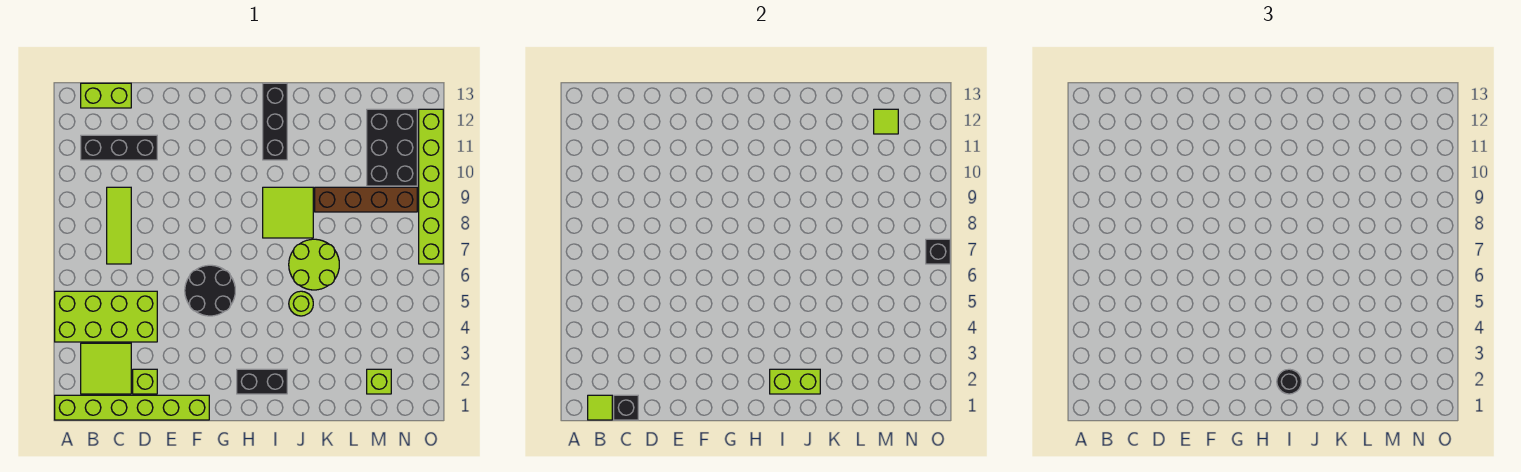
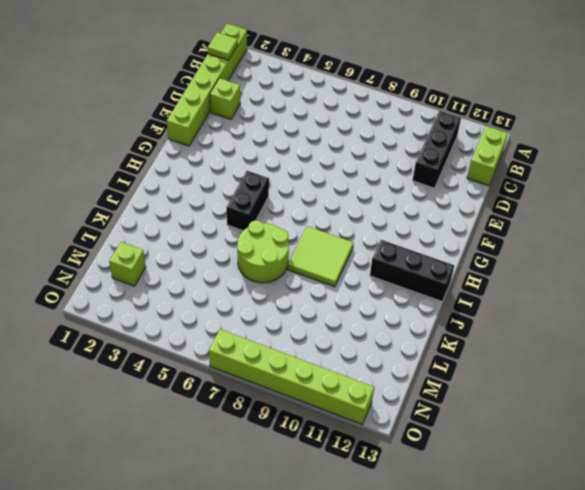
black 1x2 brick [227,171,269,231] -> black 1x2 brick moved to [237,369,287,394]
none -> lime 2x4 brick [55,291,157,342]
none -> lime 2x2 tile [81,343,131,394]
none -> lime 1x3 tile [107,187,131,264]

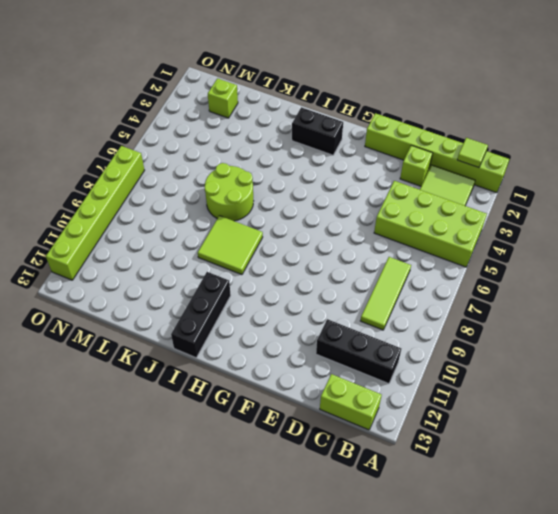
none -> black 2x2 round brick [185,265,235,316]
none -> lime 1x1 round brick [289,291,313,316]
none -> brown 1x4 brick [315,187,417,212]

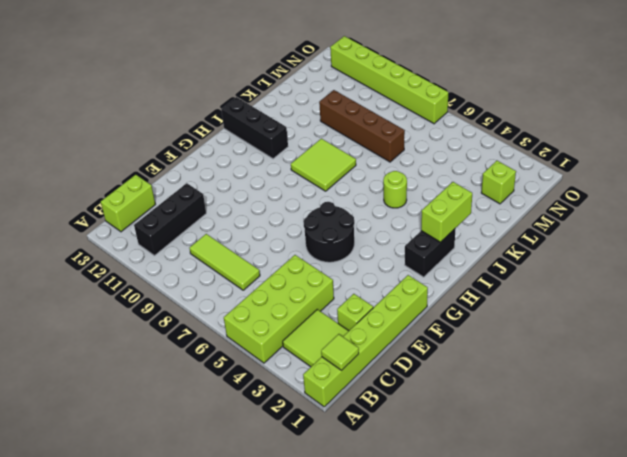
brown 1x4 brick [319,90,405,162] -> brown 1x4 brick turned to [315,187,417,212]
none -> lime 2x2 round brick [289,239,339,290]
none -> black 2x3 brick [367,109,417,186]
none -> black 1x1 brick [614,395,638,420]

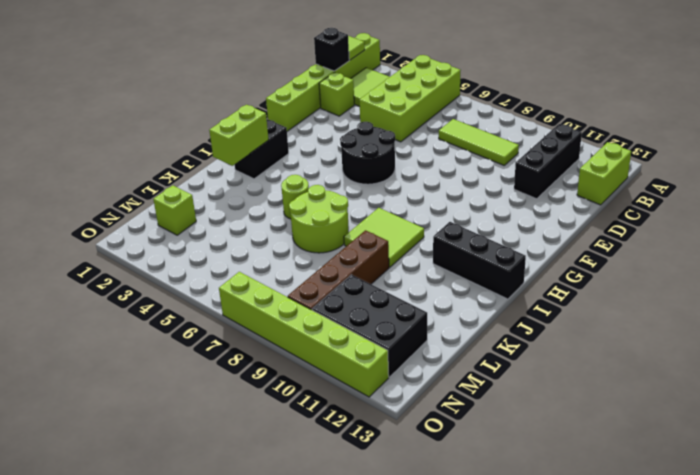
none -> lime 1x1 tile [874,109,898,134]
none -> black 1x1 brick [926,239,950,264]
none -> black 1x1 round brick [1277,369,1301,394]

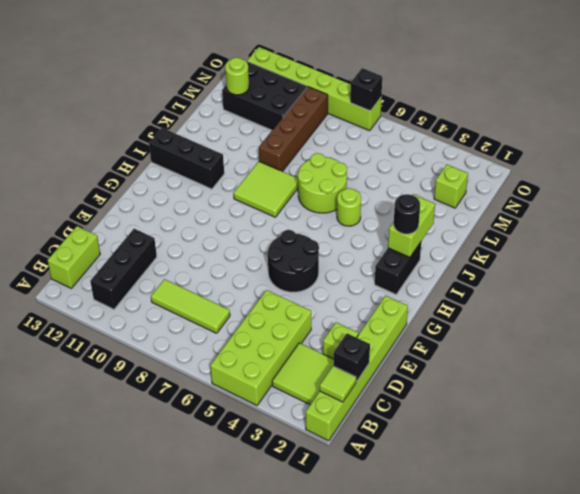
lime 1x1 round brick [225,58,249,95] -> lime 1x1 tile [874,109,898,134]

